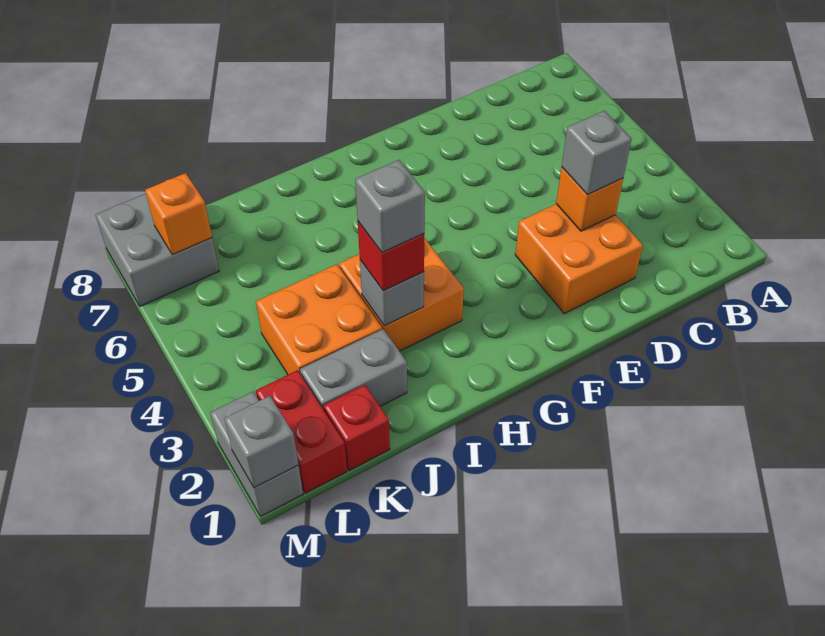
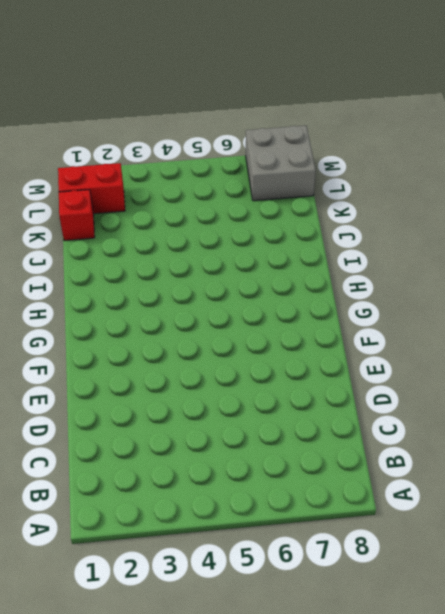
none -> orange 2x2 brick [515,204,643,314]
none -> orange 2x2 brick [339,238,464,351]
none -> grey 1x2 brick [300,329,407,410]

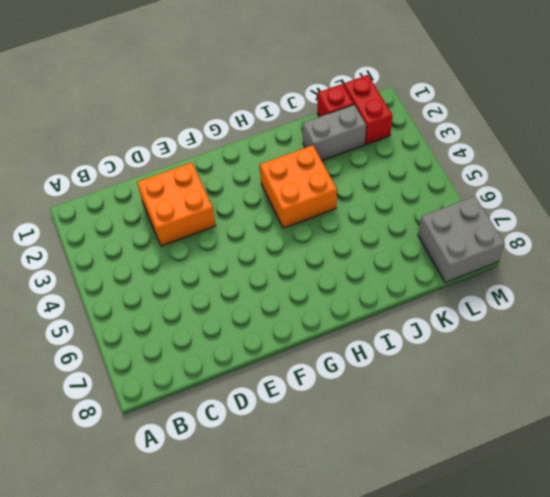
none -> orange 2x2 brick [256,264,382,375]
none -> grey 1x2 brick [210,392,303,516]
none -> orange 1x1 brick [556,167,623,231]

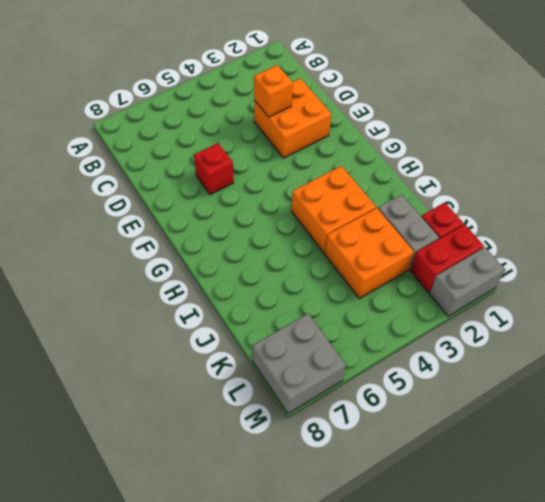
red 1x1 brick [194,143,234,195] -> red 1x1 brick moved to [358,222,424,291]
none -> grey 1x1 brick [360,260,424,326]
none -> orange 1x1 brick [145,173,212,255]
none -> grey 1x1 brick [224,396,298,488]

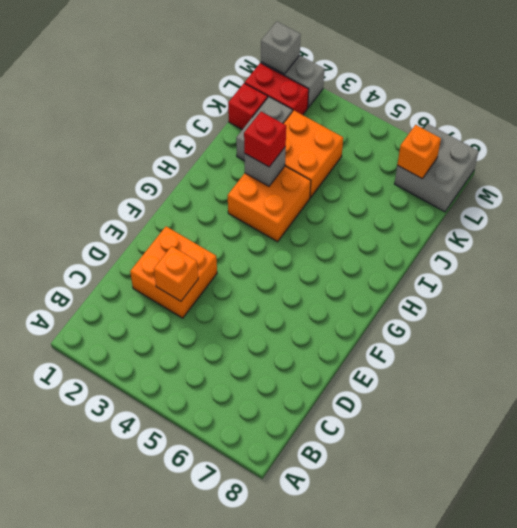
none -> grey 1x1 brick [562,111,632,195]
none -> grey 1x1 brick [355,160,425,252]

